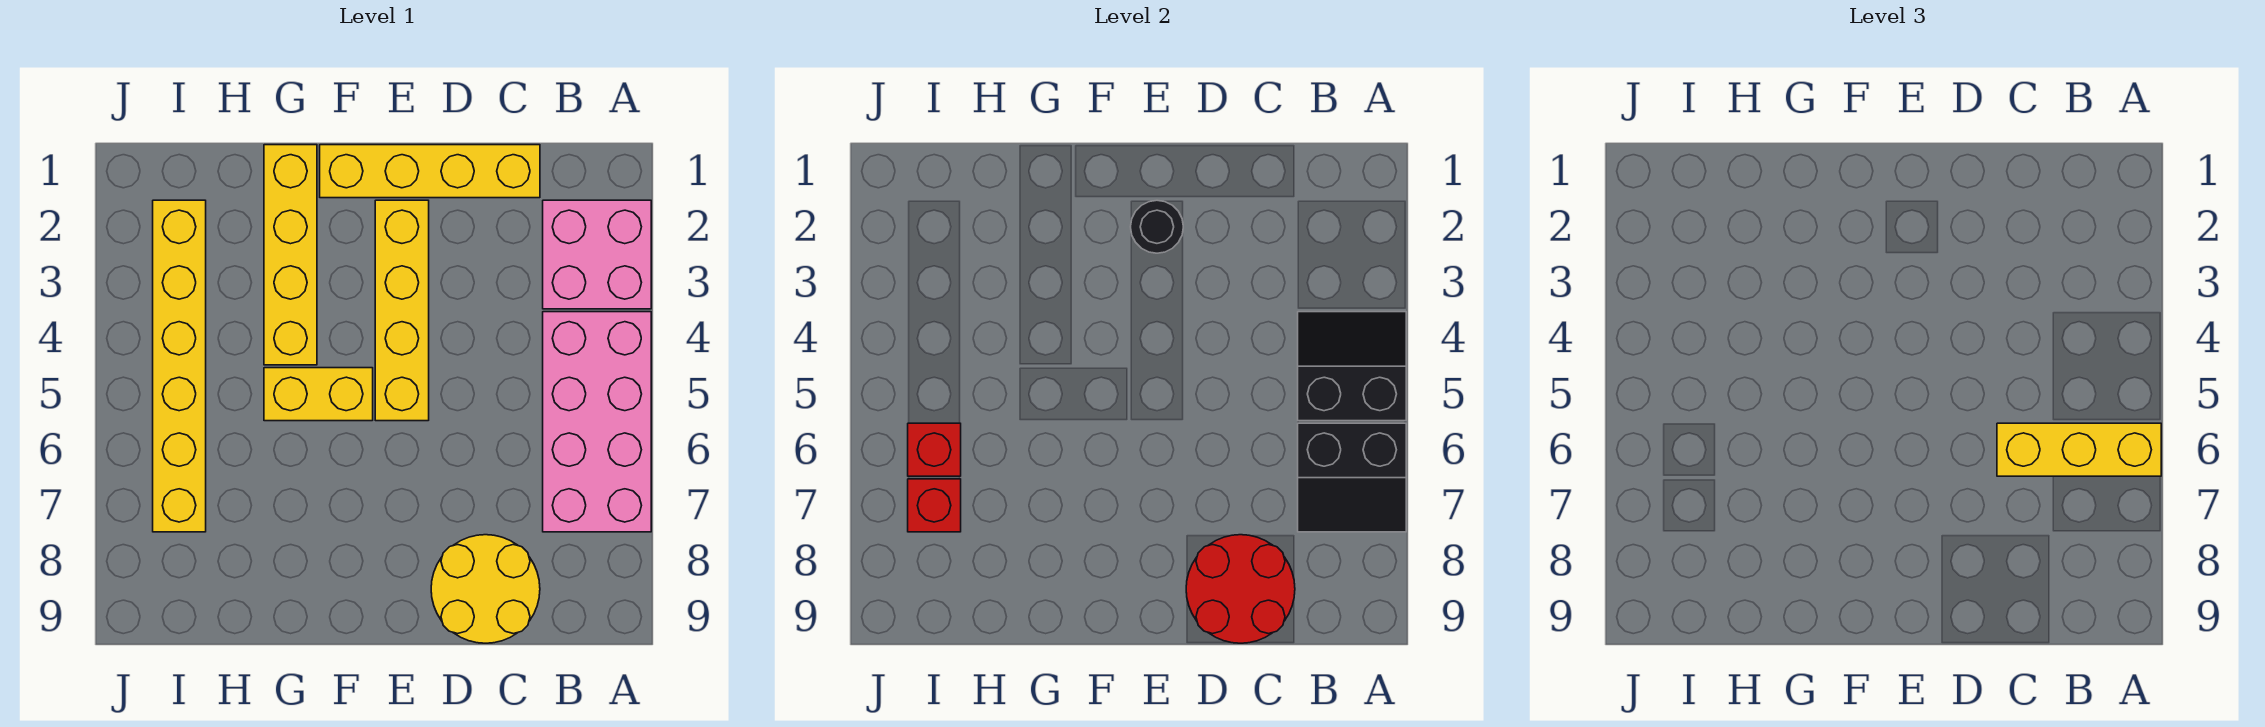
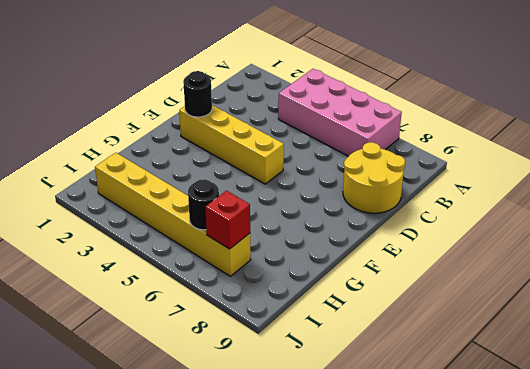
black 1x1 round brick [188,179,219,230] -> red 1x1 brick [908,423,961,476]
none -> pink 2x2 brick [543,200,651,309]
none -> yellow 1x4 brick [320,145,540,198]
none -> yellow 1x2 brick [264,368,373,421]

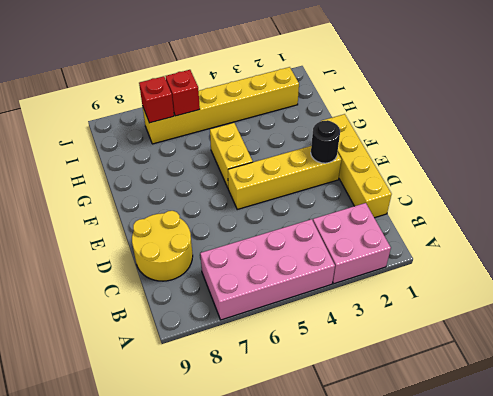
none -> yellow 1x4 brick [264,145,317,365]
none -> black 2x2 slope [1298,312,1406,421]
none -> black 2x2 slope [1298,423,1406,532]

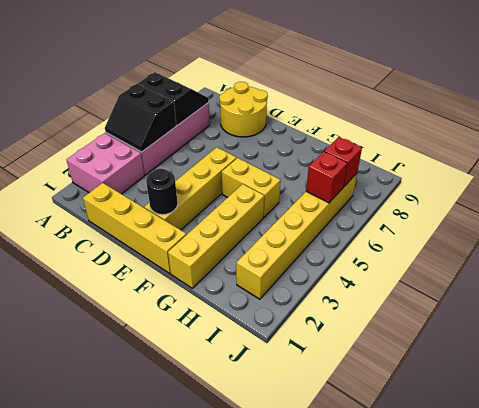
none -> red 2x2 round brick [1186,535,1295,643]
none -> yellow 1x3 brick [1997,423,2161,476]

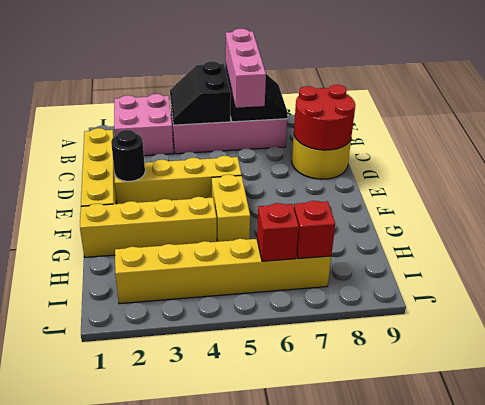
pink 1x3 brick [225,29,266,108] -> yellow 1x3 brick [1997,423,2161,476]

